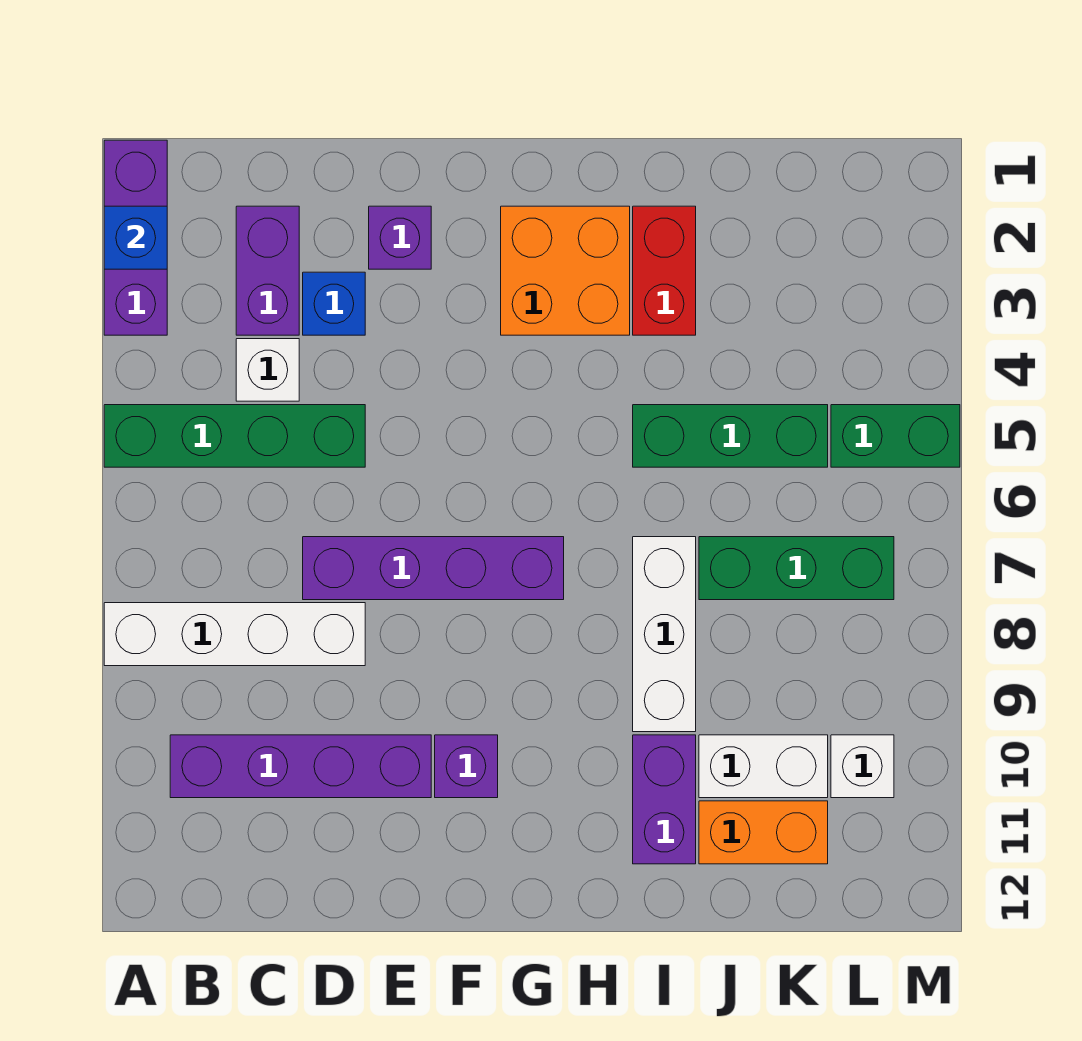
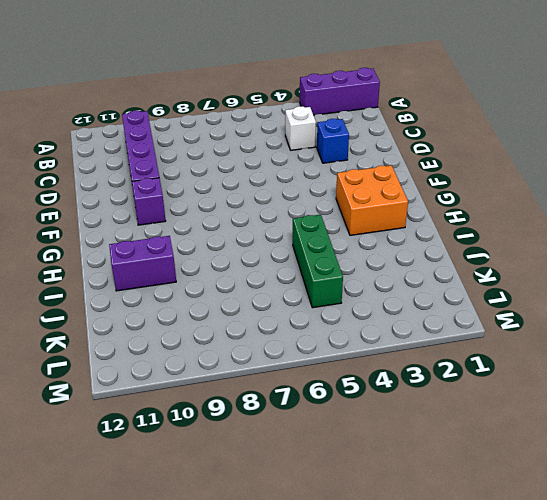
none -> green 1x4 brick [104,405,365,467]
none -> white 1x4 brick [104,603,365,666]
none -> purple 1x2 brick [236,206,299,335]

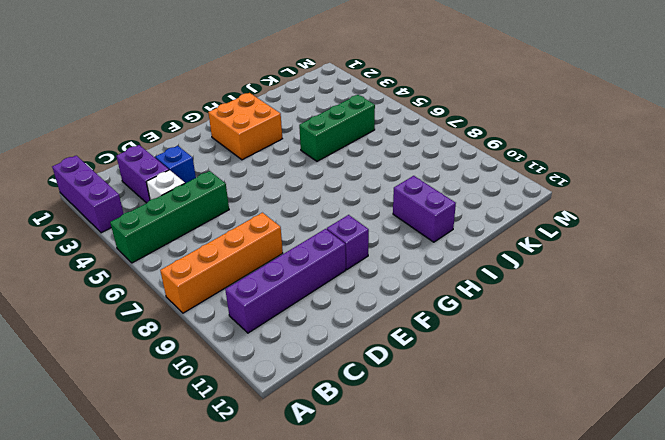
orange 1x4 brick [160,213,283,313] -> white 1x4 brick [104,603,365,666]
none -> purple 1x4 brick [303,537,564,600]
none -> purple 1x1 brick [369,206,431,269]
none -> red 1x2 brick [633,206,696,335]

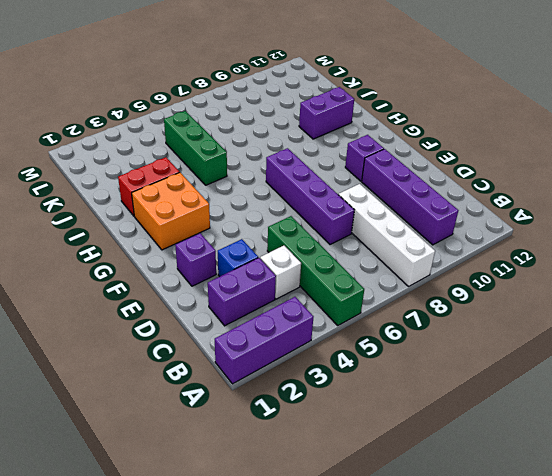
none -> white 1x3 brick [633,537,696,732]
none -> green 1x3 brick [699,537,894,600]
none -> white 1x2 brick [699,735,828,798]

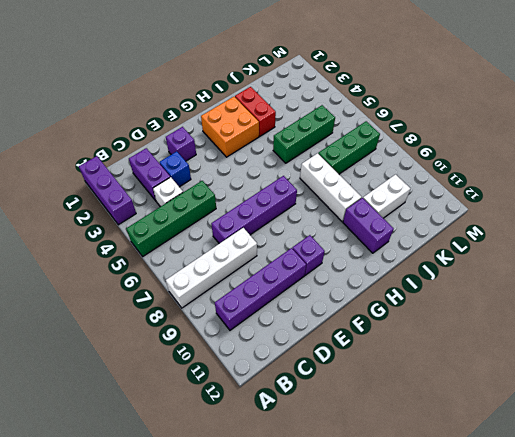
none -> orange 1x2 brick [699,801,828,864]
none -> green 1x2 brick [831,405,960,467]
none -> white 1x1 brick [831,735,894,798]

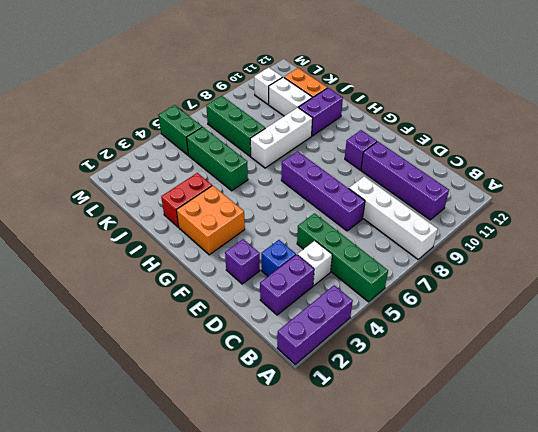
none -> blue 1x1 brick [104,206,167,269]

